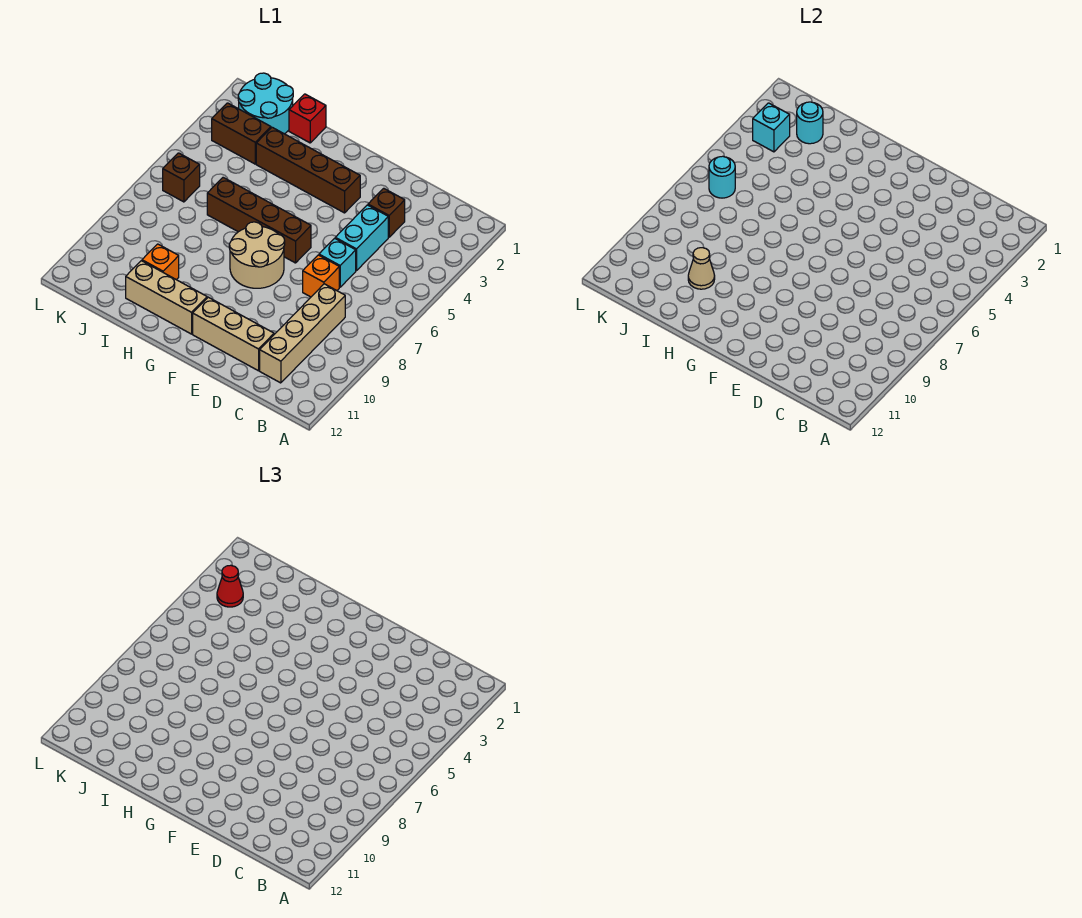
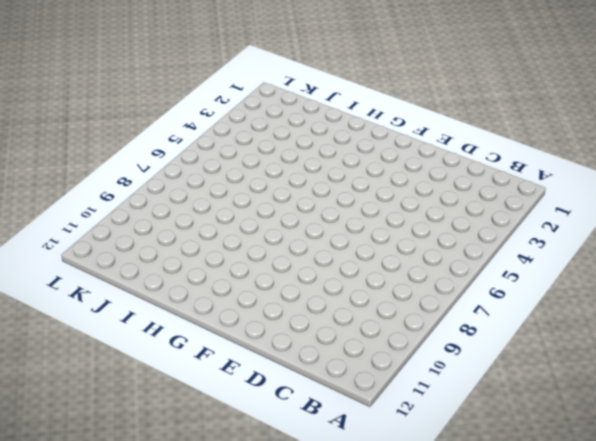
none -> tan 1x4 brick [260,284,345,383]
none -> brown 1x1 brick [368,188,405,237]
none -> cyan 1x2 brick [335,205,388,271]

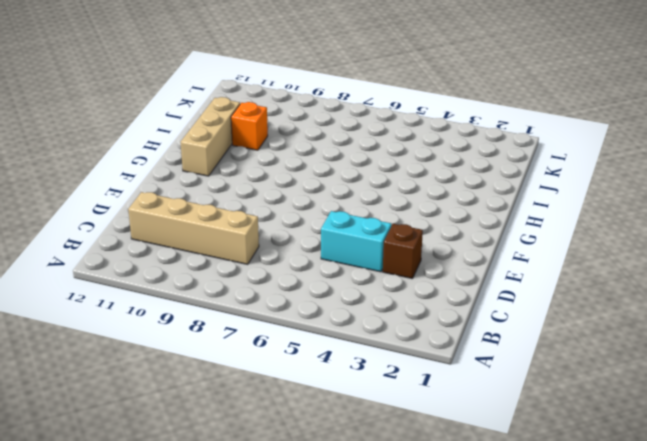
none -> cyan 1x1 brick [319,238,356,287]
none -> orange 1x1 brick [303,255,339,297]
none -> tan 1x3 brick [193,297,274,371]

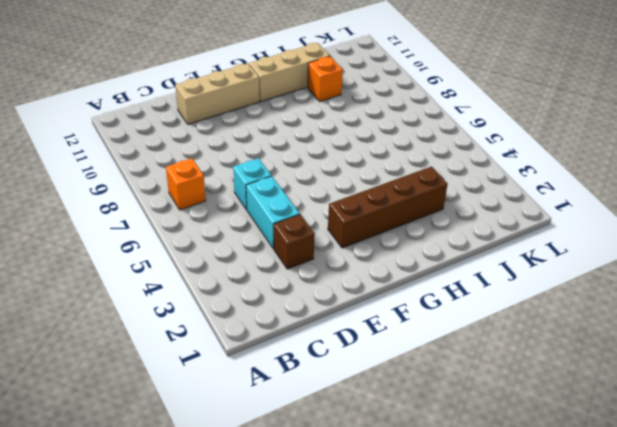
orange 1x1 brick [166,158,206,210] -> orange 1x1 brick moved to [303,255,339,297]
none -> tan 1x4 brick [260,284,345,383]
none -> brown 1x4 brick [207,177,311,263]
none -> tan 2x2 round brick [229,222,285,288]

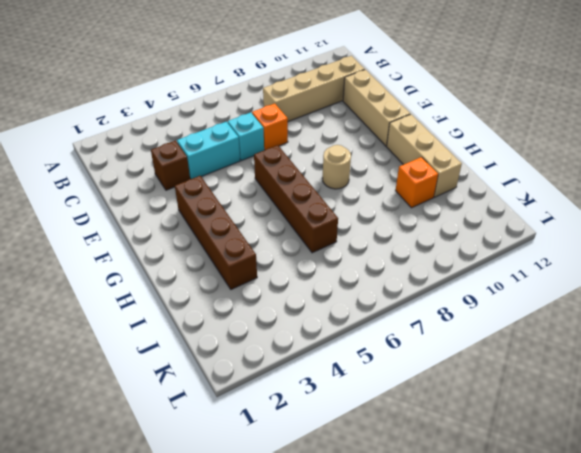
tan 1x1 round brick [322,145,351,189] -> tan 2x2 round brick [229,222,285,288]
none -> red 1x1 brick [289,94,326,143]
none -> cyan 2x2 round brick [238,73,293,134]
none -> brown 1x2 brick [212,103,271,164]

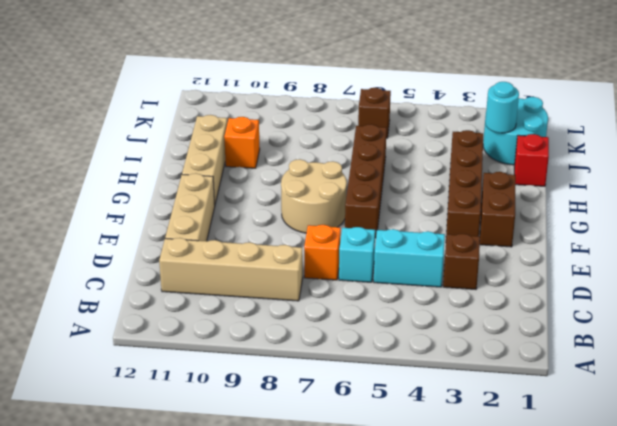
brown 1x2 brick [480,172,516,247] -> brown 1x2 brick moved to [212,103,271,164]
none -> tan 1x1 cone [688,248,715,289]
none -> cyan 1x1 brick [753,103,790,152]
none -> cyan 1x1 round brick [709,156,735,198]

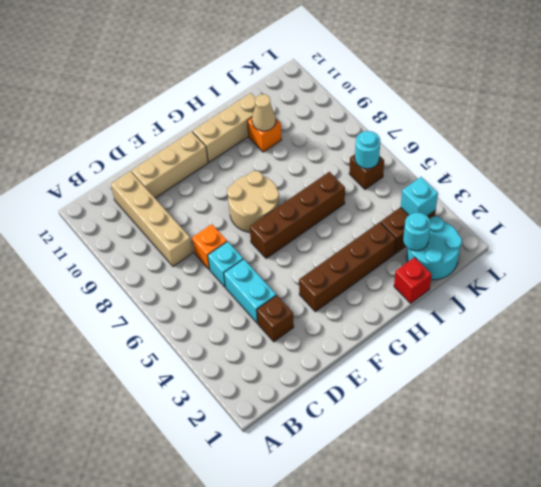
none -> red 1x1 cone [217,565,243,607]

